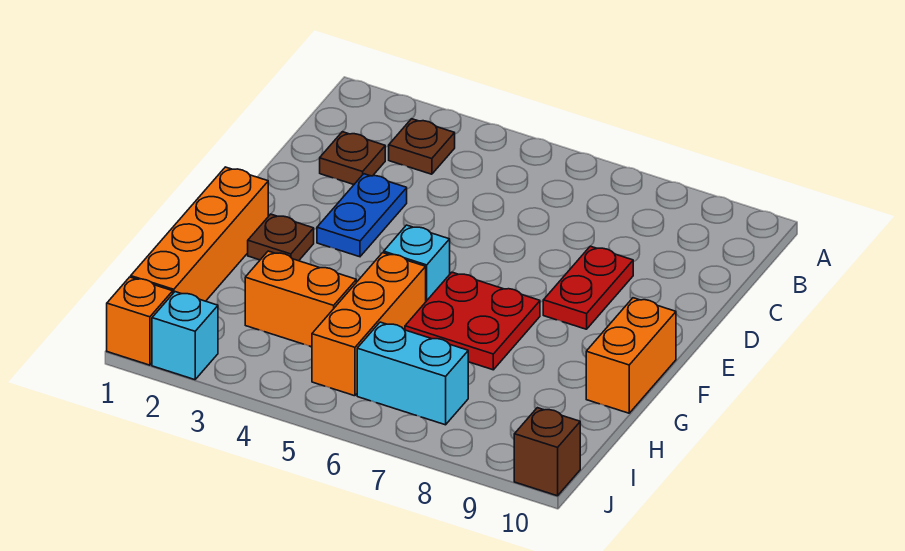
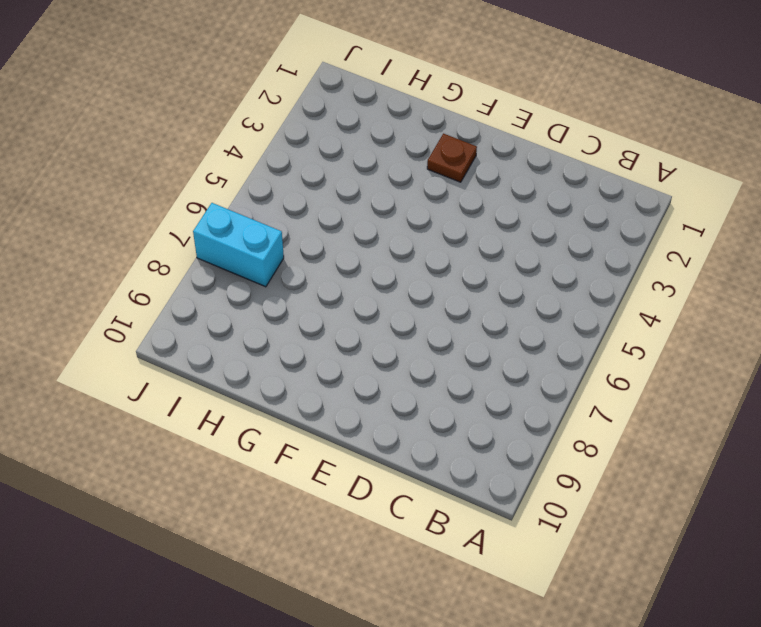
cyan 1x2 brick [193,203,284,287] -> cyan 1x2 brick turned to [357,322,468,425]
none -> brown 1x1 plate [389,119,455,174]
none -> brown 1x1 plate [320,132,385,184]
none -> blue 1x2 plate [317,174,407,257]

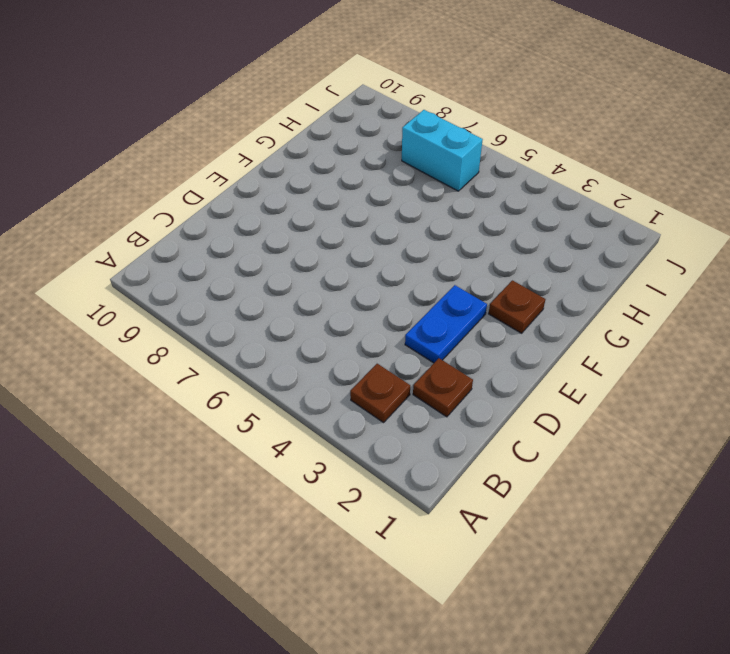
none -> red 1x2 plate [543,246,633,329]
none -> orange 1x4 brick [131,167,268,301]
none -> cyan 1x1 brick [384,225,450,301]

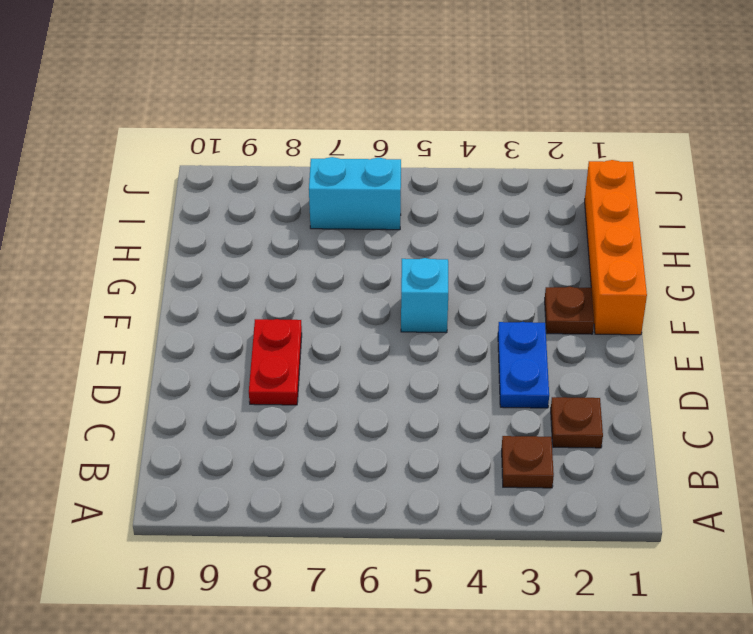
none -> red 2x2 plate [405,272,540,370]
none -> orange 1x2 brick [586,298,676,413]
none -> orange 1x3 brick [312,253,426,396]

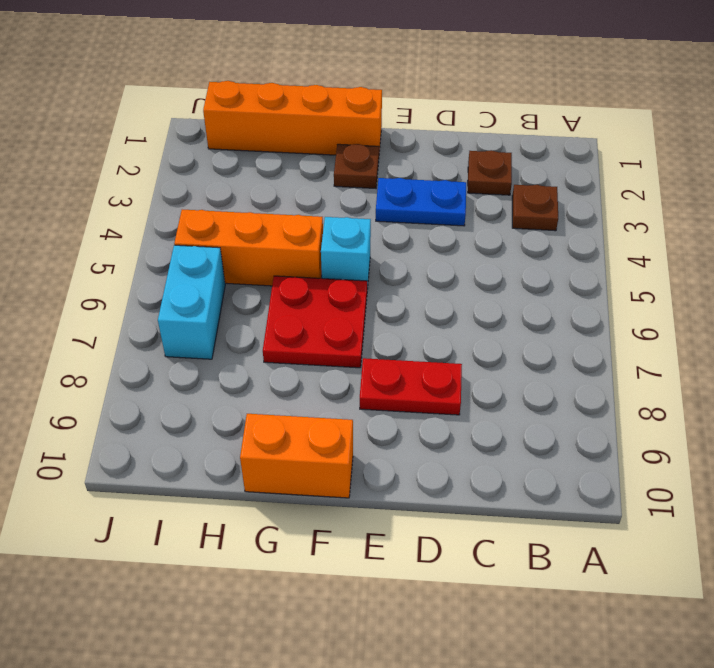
none -> orange 1x2 brick [245,251,356,347]
none -> orange 1x1 brick [107,277,173,365]
none -> cyan 1x1 brick [152,292,218,380]

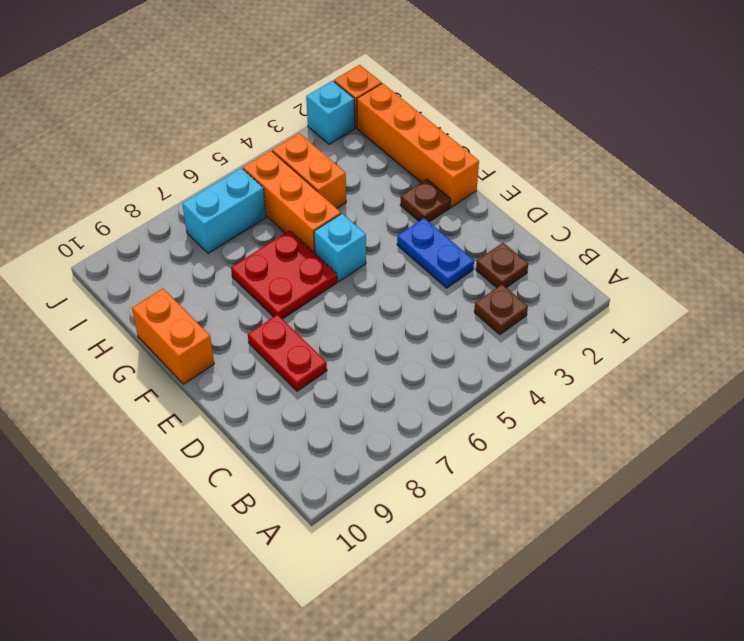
orange 1x2 brick [272,133,346,208] -> orange 1x2 brick turned to [245,251,356,347]
none -> brown 1x1 brick [514,408,580,496]

